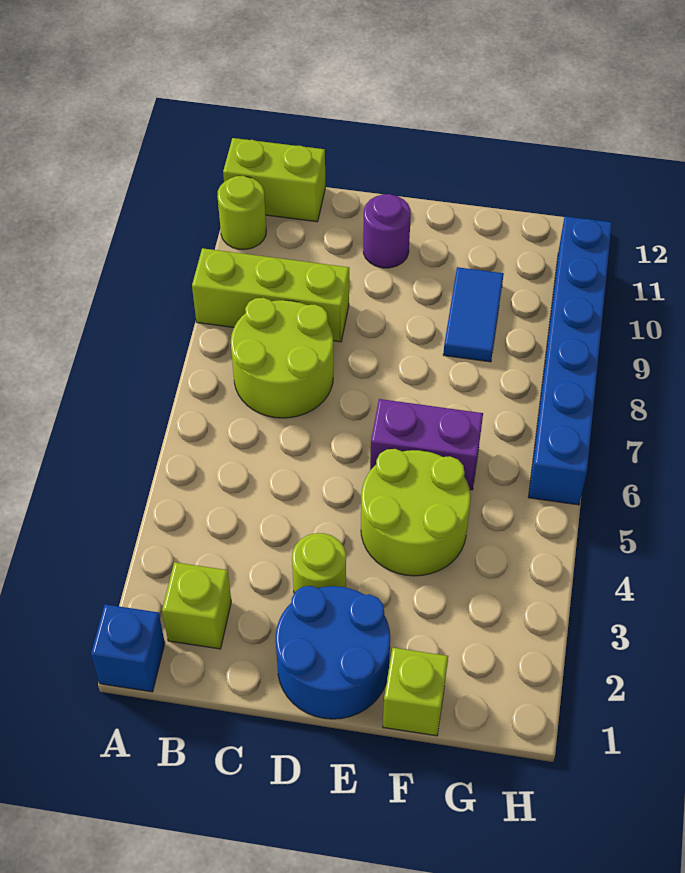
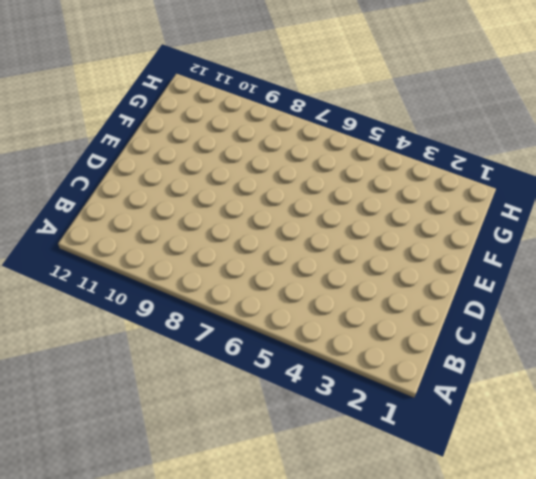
none -> blue 1x1 brick [91,604,165,692]
none -> lime 1x3 brick [192,248,349,342]
none -> lime 1x1 round brick [217,176,266,249]

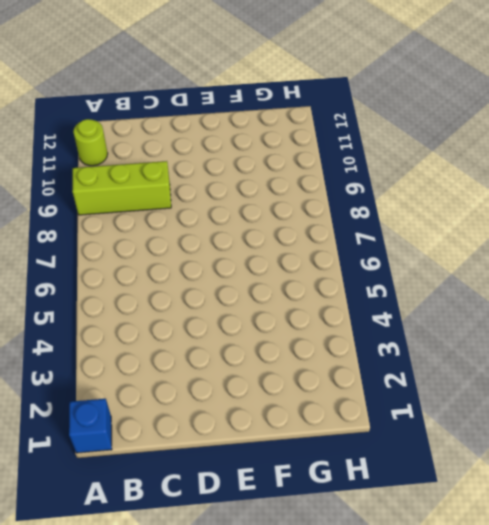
none -> lime 1x2 brick [223,138,325,222]
none -> lime 1x1 brick [162,562,231,649]
none -> lime 2x2 round brick [231,298,333,418]

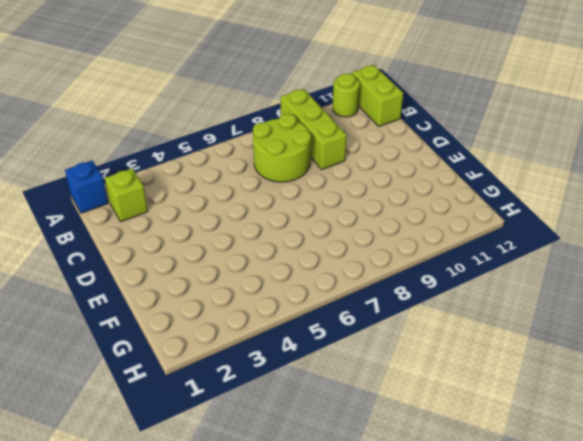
none -> blue 2x2 round brick [275,586,390,719]
none -> lime 1x1 round brick [292,533,346,593]
none -> purple 1x1 round brick [363,194,411,268]

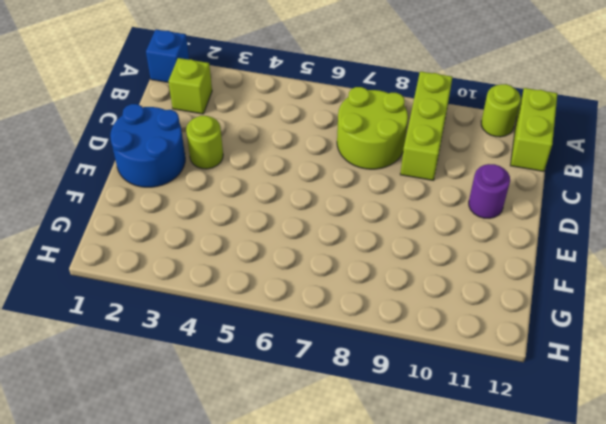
none -> lime 2x2 round brick [361,449,471,576]
none -> purple 1x2 brick [370,399,483,490]
none -> lime 1x1 brick [383,648,448,736]

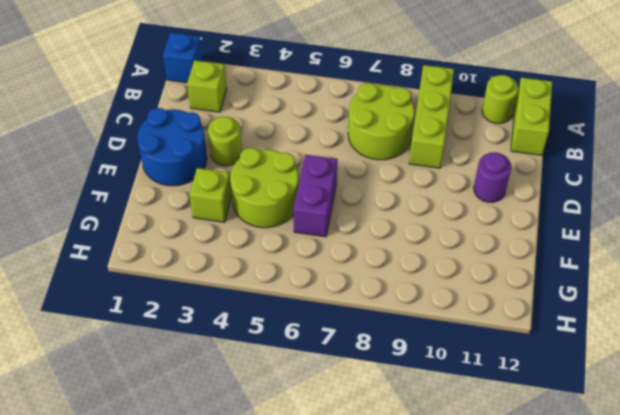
lime 1x1 brick [190,168,232,222] -> lime 1x1 brick moved to [383,648,448,736]
none -> blue 1x2 tile [443,267,504,362]
none -> blue 1x6 brick [528,216,612,505]

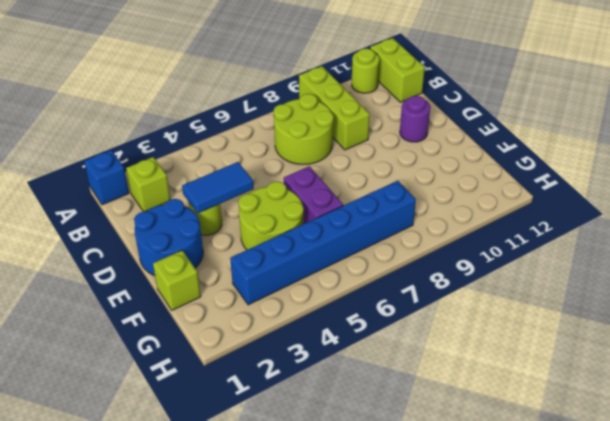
blue 1x2 tile [182,162,254,213] -> blue 1x2 tile moved to [443,267,504,362]
blue 1x6 brick [230,181,416,305] -> blue 1x6 brick moved to [528,216,612,505]

